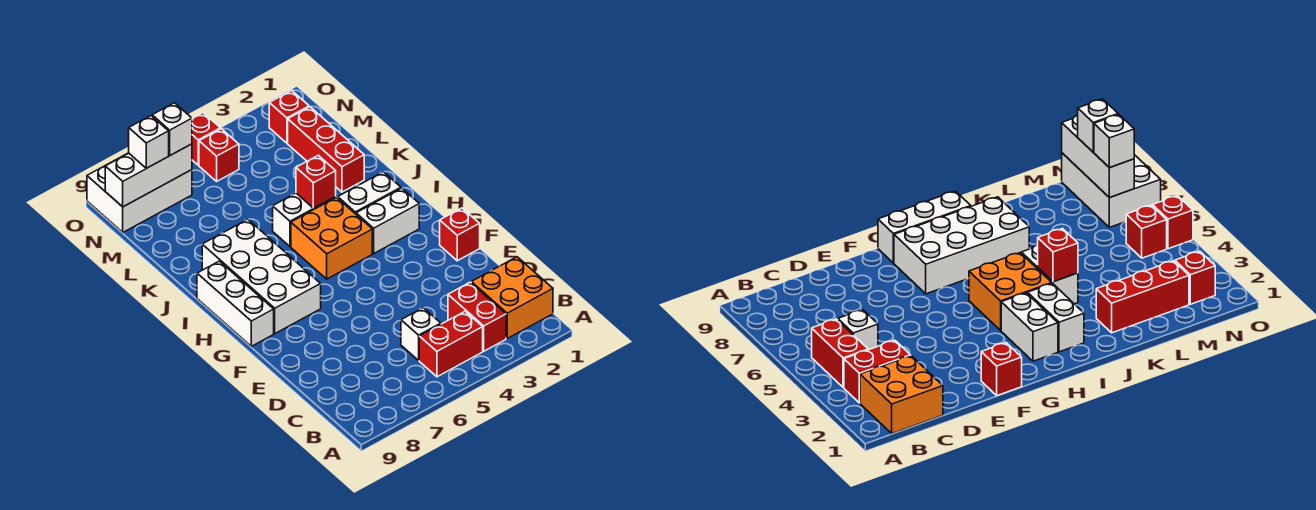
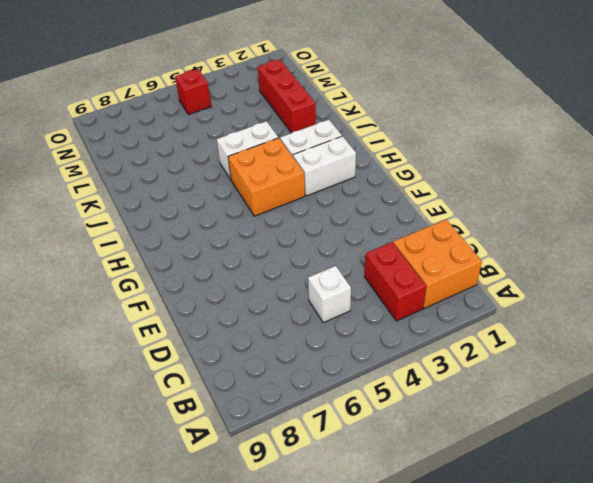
none -> red 1x2 brick [419,311,483,377]
none -> red 1x1 brick [440,208,480,261]
none -> white 2x4 brick [202,219,321,334]

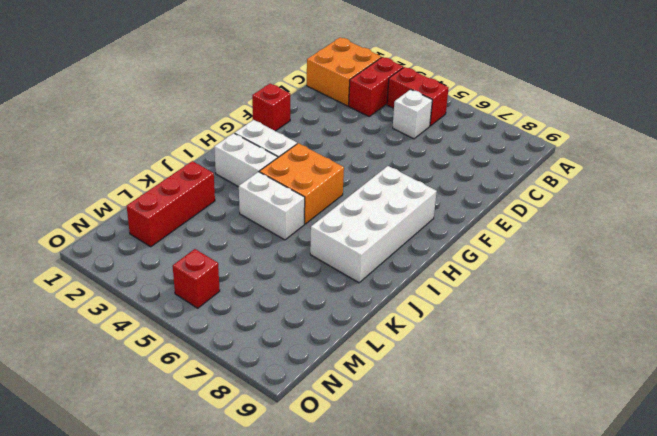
none -> white 1x3 brick [197,261,274,346]
none -> red 1x1 brick [269,90,309,143]
none -> white 2x3 brick [87,153,192,232]

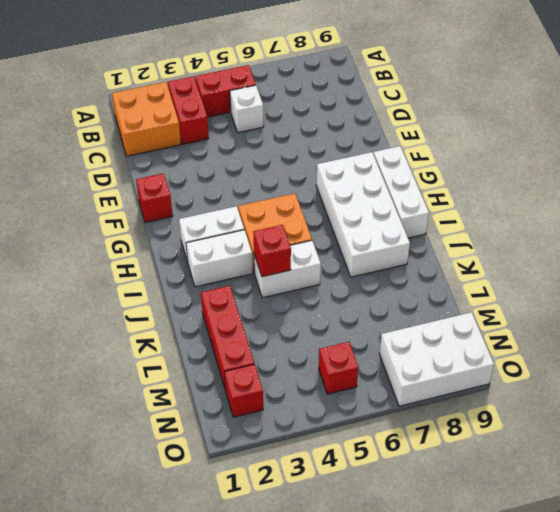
none -> red 1x1 brick [192,113,221,165]
none -> white 1x3 brick [105,144,192,207]
none -> white 1x1 brick [152,103,192,155]

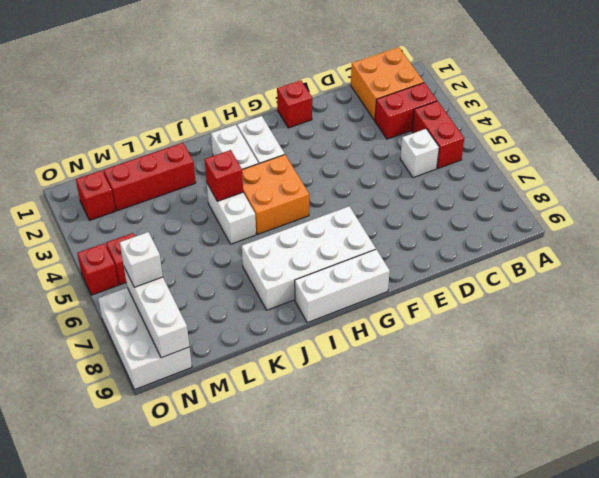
none -> white 1x1 brick [129,116,169,168]

